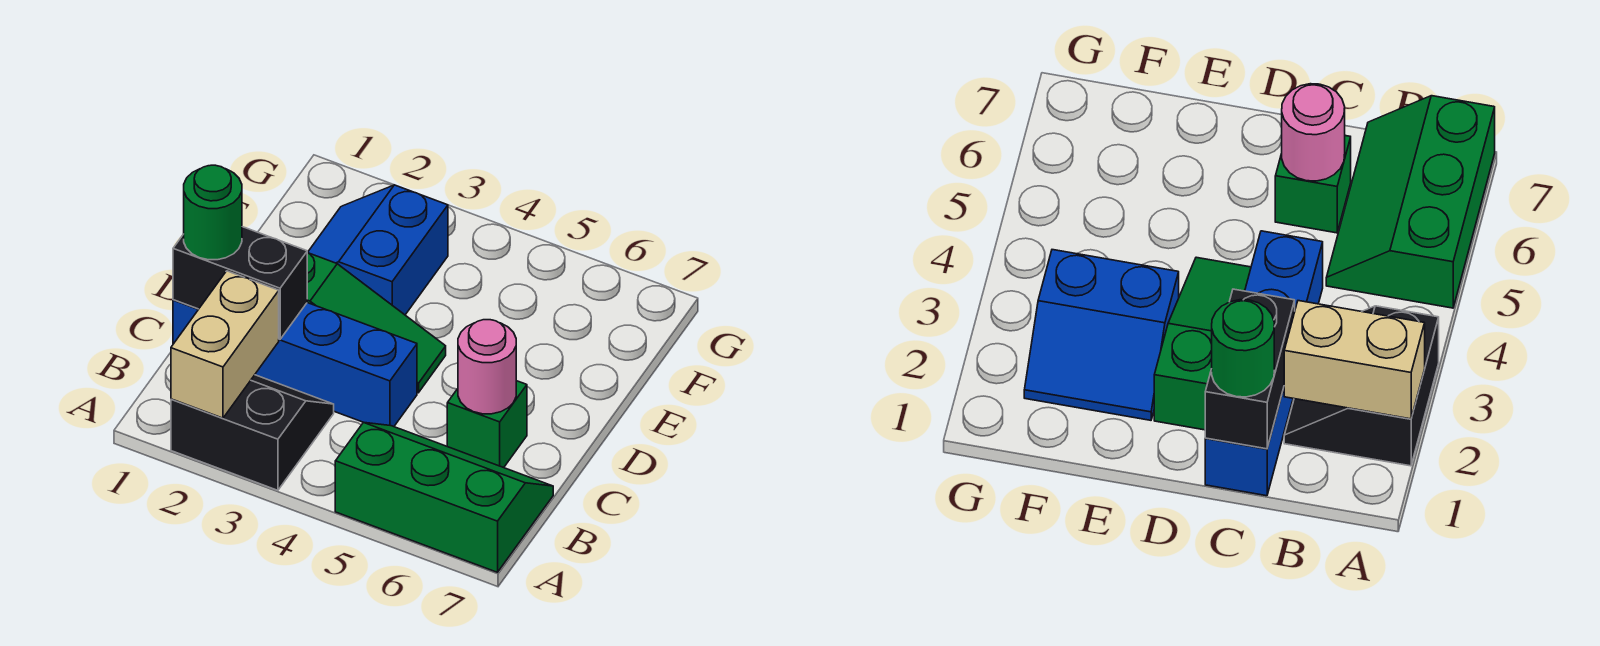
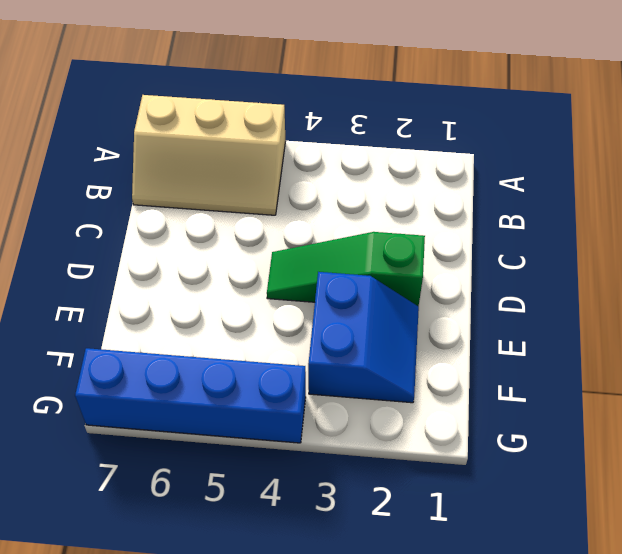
tan 2x3 slope [132,95,285,215] -> green 2x3 slope [335,422,553,572]
blue 1x4 brick [75,348,306,443] -> blue 1x4 brick moved to [173,300,417,427]
none -> black 2x2 slope [171,375,334,490]
none -> green 1x1 brick [447,381,527,468]

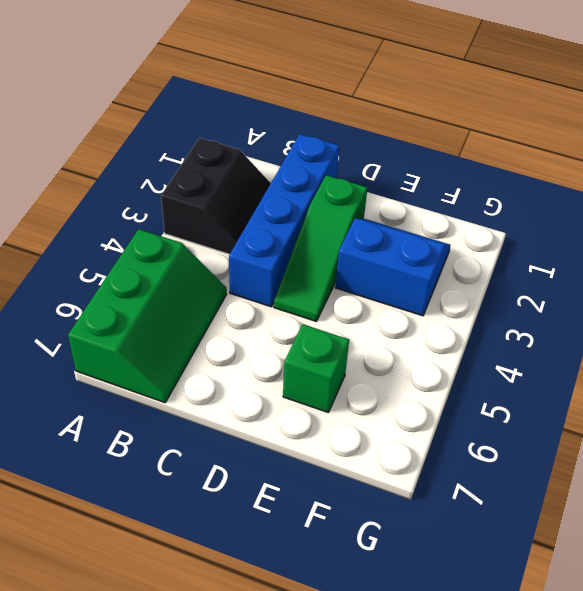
green 1x1 brick [283,324,349,413] -> green 1x1 brick moved to [447,381,527,468]
none -> tan 1x2 brick [171,271,279,418]
none -> black 1x2 brick [173,227,308,339]

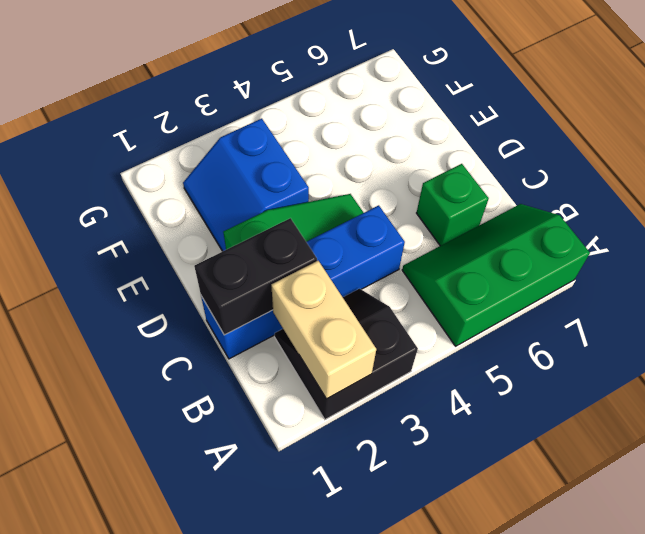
none -> pink 1x1 round brick [458,320,516,414]
none -> green 1x1 round brick [184,165,242,260]

